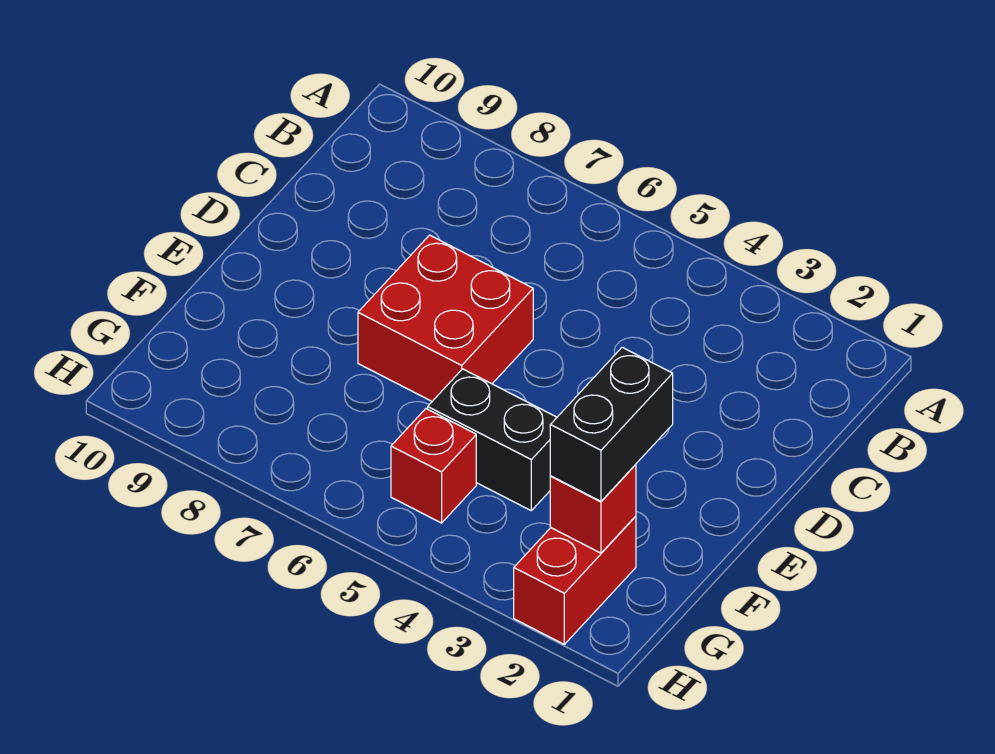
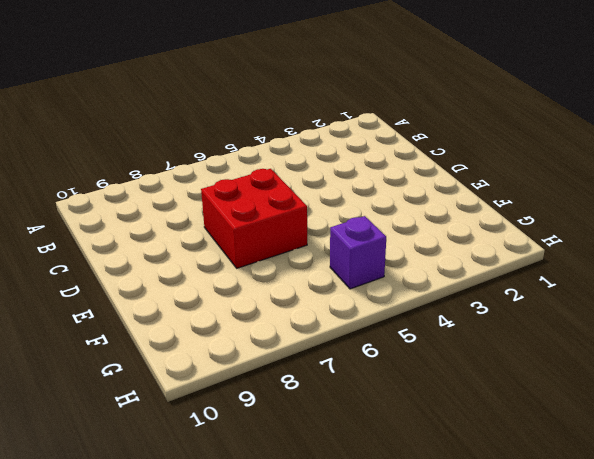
purple 1x1 brick [330,216,386,289] -> red 1x1 brick [391,409,476,523]
none -> black 1x2 brick [428,369,557,510]
none -> red 1x2 brick [514,516,636,644]

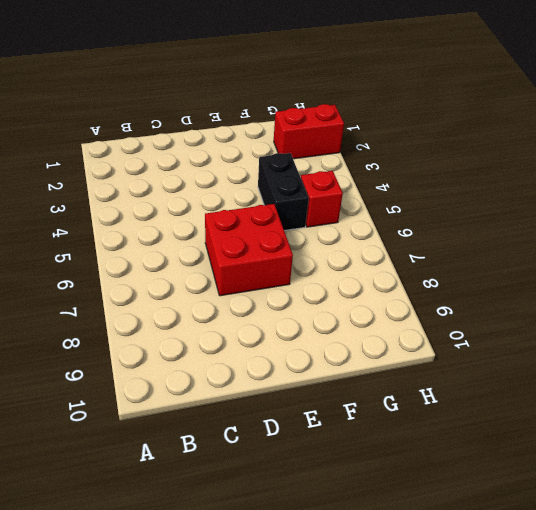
none -> red 1x1 brick [550,464,636,553]
none -> black 1x2 brick [550,347,673,501]

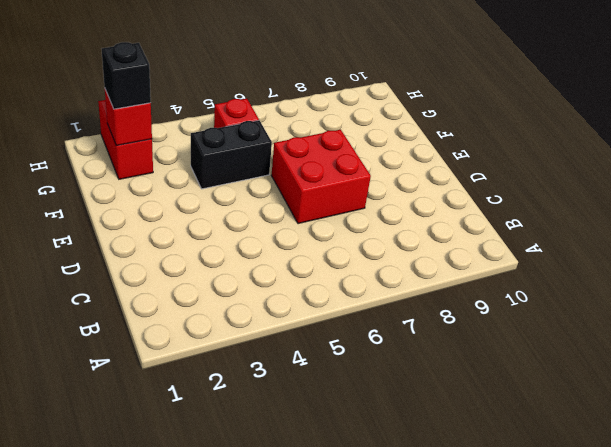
black 1x1 brick [102,42,151,109] -> black 1x2 brick [550,347,673,501]

